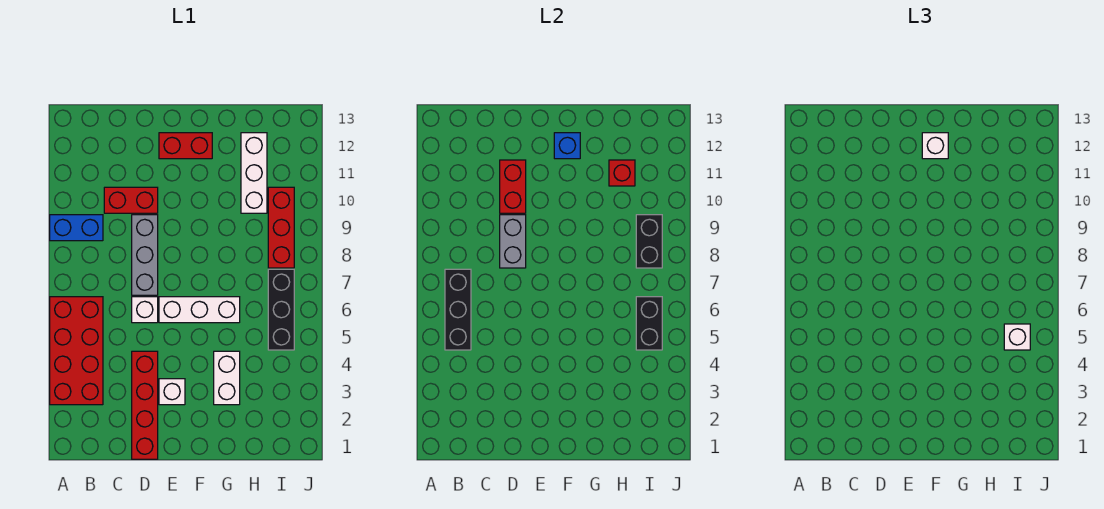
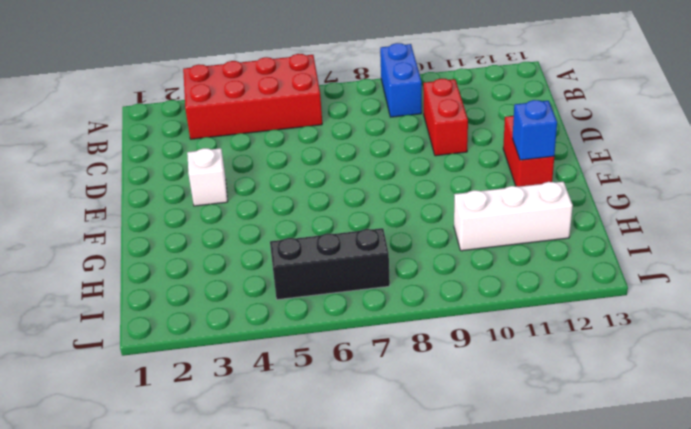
none -> red 1x4 brick [132,351,158,459]
none -> white 1x1 brick [132,297,158,323]
none -> grey 1x3 brick [132,215,158,295]

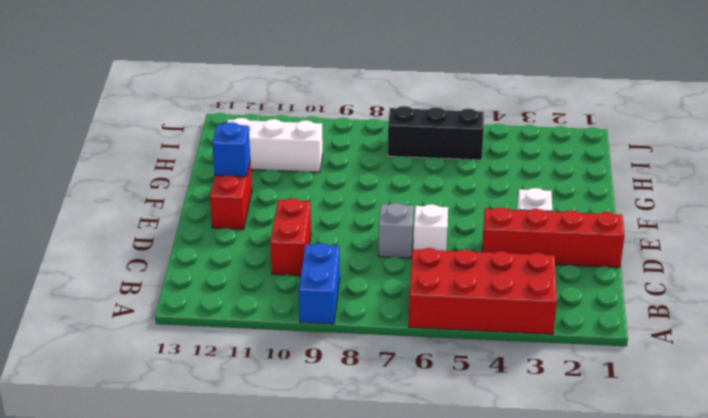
grey 1x1 brick [379,203,414,258] -> grey 1x3 brick [132,215,158,295]
none -> white 1x3 brick [159,297,240,323]
none -> white 1x2 brick [214,351,240,405]
none -> red 1x3 brick [268,187,294,268]

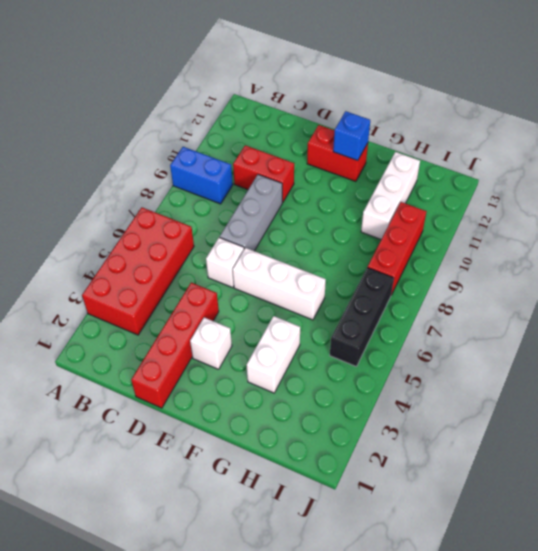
none -> black 1x3 brick [445,269,471,350]
none -> grey 1x2 brick [500,215,526,268]
none -> red 1x2 brick [500,160,526,213]

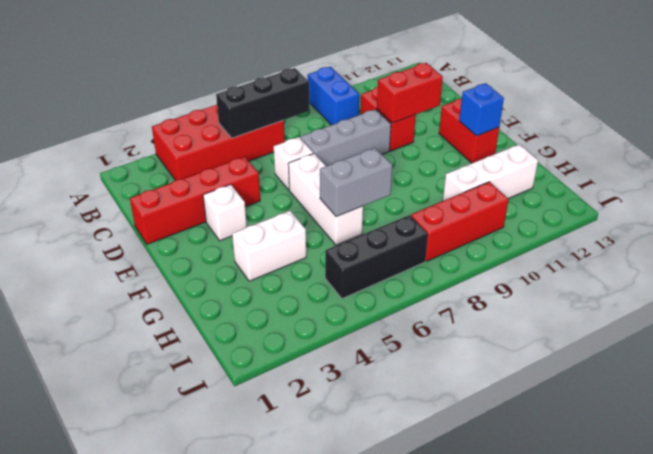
grey 1x2 brick [320,148,392,217] -> grey 1x2 brick moved to [500,215,526,268]
none -> red 1x1 brick [609,160,635,186]
none -> black 1x2 brick [636,297,662,350]
none -> black 1x2 brick [636,215,662,268]

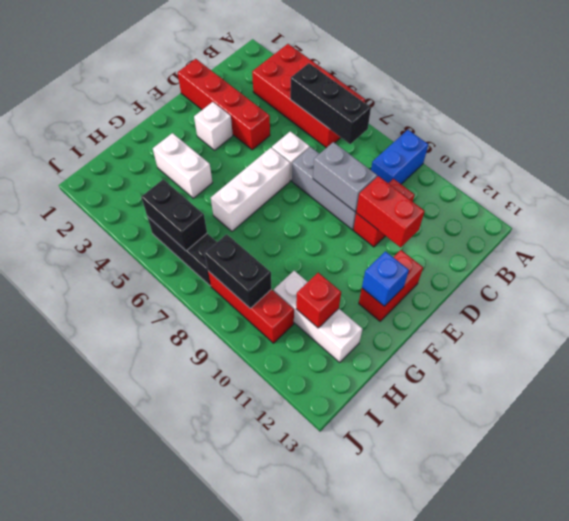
none -> white 1x1 brick [922,133,948,159]
none -> white 1x1 brick [1004,324,1030,350]

